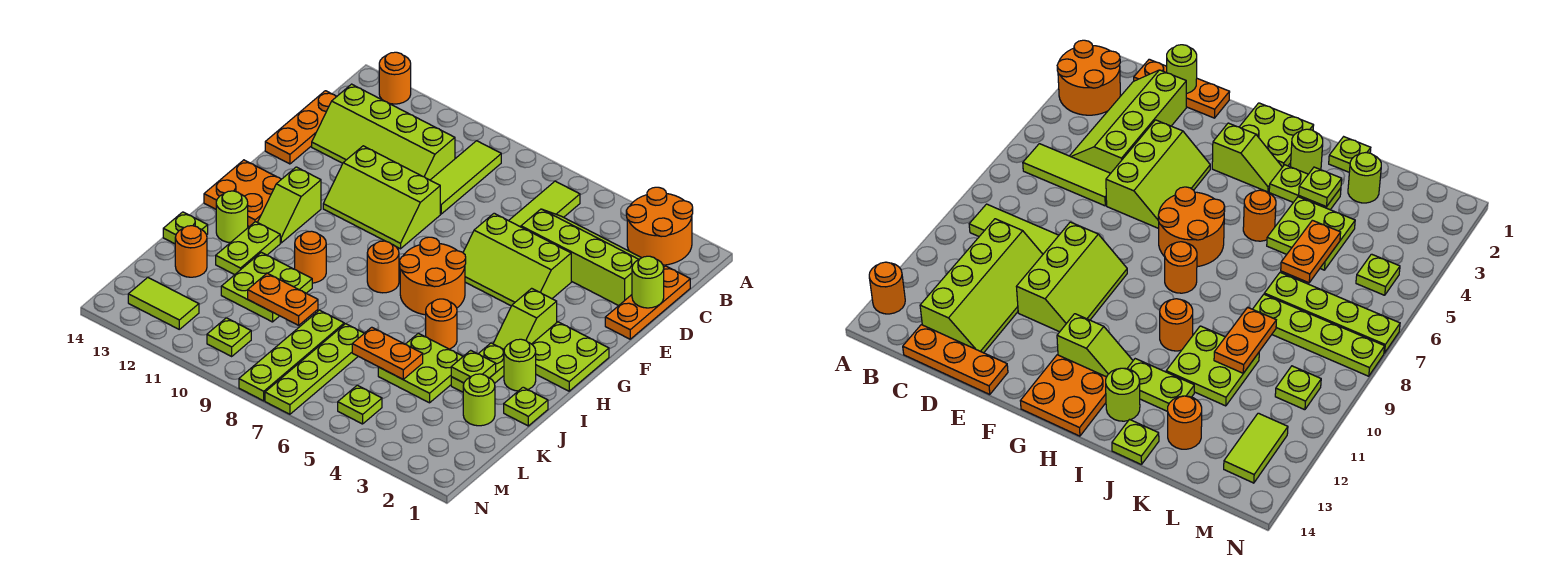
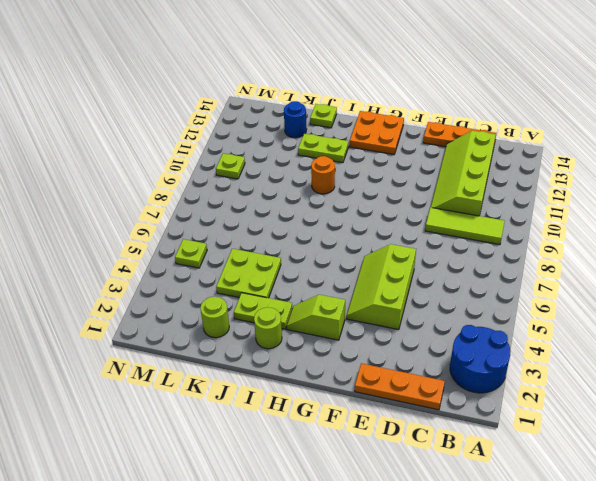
blue 2x2 round brick [450,325,510,393] -> orange 2x2 round brick [626,187,693,265]
blue 1x1 round brick [284,101,307,138] -> orange 1x1 round brick [175,226,207,277]
none -> orange 1x1 round brick [379,52,411,104]
none -> lime 1x3 tile [509,181,580,227]
none -> lime 2x4 slope [521,209,641,306]
none -> lime 2x3 slope [323,146,440,249]

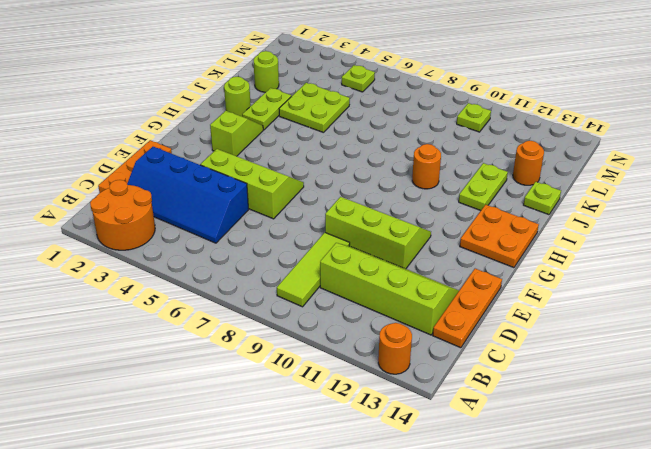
blue 2x4 slope [127,147,249,243] -> lime 2x4 slope [521,209,641,306]
none -> lime 1x3 tile [509,181,580,227]
none -> lime 2x2 plate [532,322,609,391]
none -> orange 2x2 round brick [400,237,466,315]
none -> lime 1x2 slope [258,167,321,243]

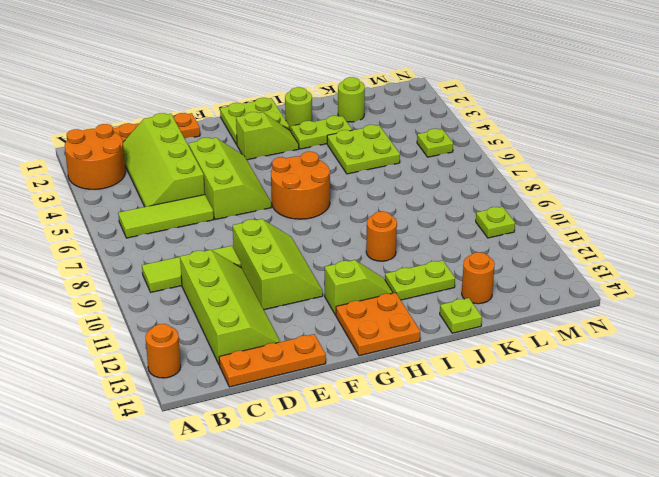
none -> orange 1x1 round brick [367,241,399,293]
none -> orange 1x1 round brick [426,299,457,349]
none -> lime 1x1 round brick [216,191,248,243]
none -> lime 1x1 plate [504,387,548,426]

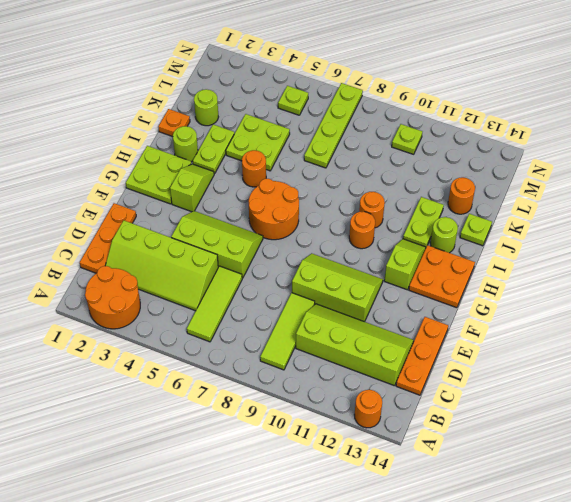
orange 1x1 round brick [349,212,375,249] -> orange 1x1 round brick moved to [367,241,399,293]
orange 1x1 plate [158,109,190,137] -> lime 1x1 plate [504,387,548,426]
none -> lime 2x2 plate [221,252,312,322]
none -> lime 1x4 plate [239,310,344,401]
none -> lime 1x2 tile [128,278,199,329]
none -> lime 1x1 round brick [632,256,664,308]

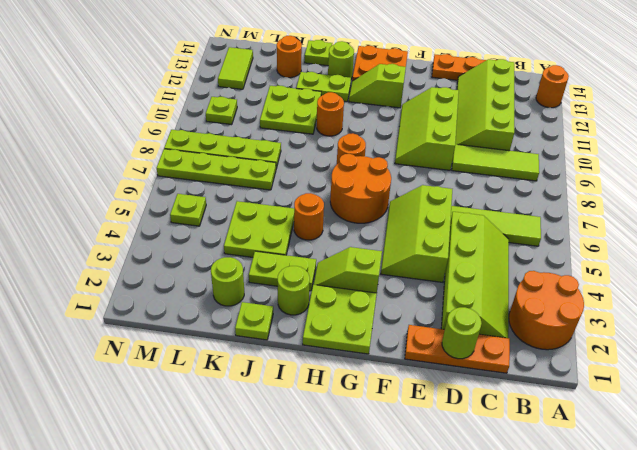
none -> lime 1x1 plate [451,350,496,383]
none -> orange 1x2 plate [352,327,423,379]
none -> orange 1x2 plate [248,273,318,325]

